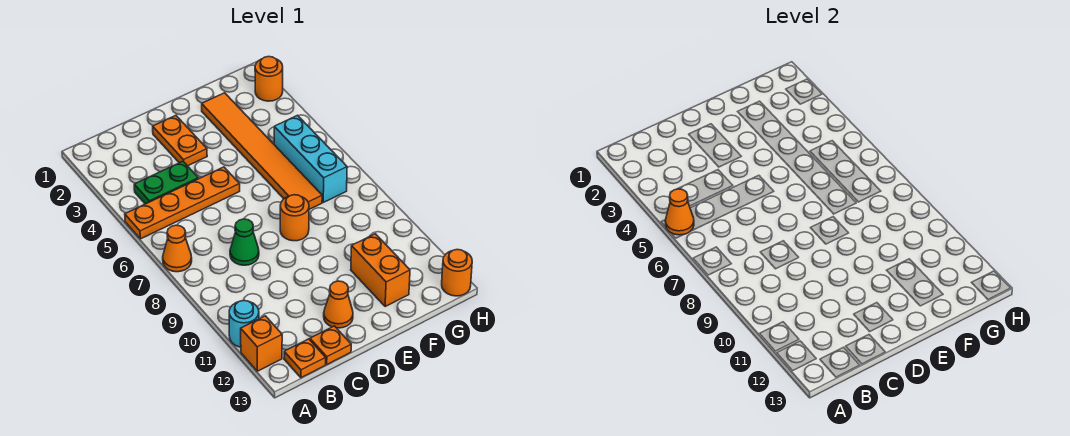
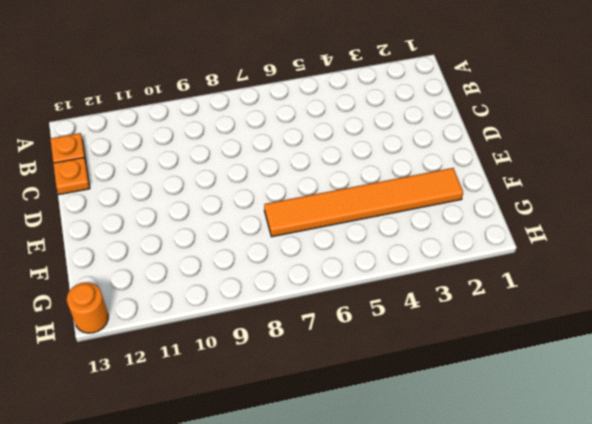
none -> orange 1x4 plate [125,167,240,239]
none -> orange 1x1 cone [163,225,192,272]
none -> cyan 1x1 round brick [229,300,259,347]

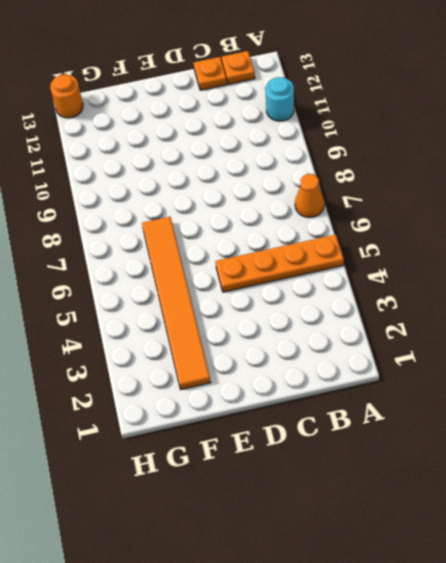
none -> orange 1x1 brick [241,316,282,371]
none -> green 1x2 plate [134,161,198,204]
none -> green 1x1 cone [230,219,259,265]

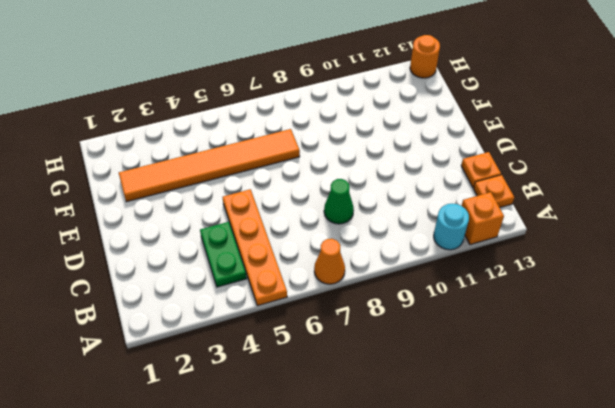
none -> orange 1x2 plate [153,116,207,166]
none -> orange 1x1 cone [324,281,353,328]
none -> orange 1x1 round brick [280,195,309,241]

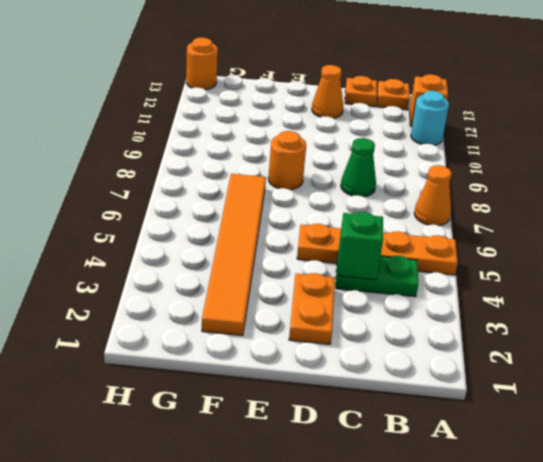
green 1x1 brick [337,212,383,280] -> none
none -> orange 1x2 brick [351,234,410,307]
none -> cyan 1x3 brick [274,115,347,202]
none -> orange 1x1 round brick [255,57,283,101]

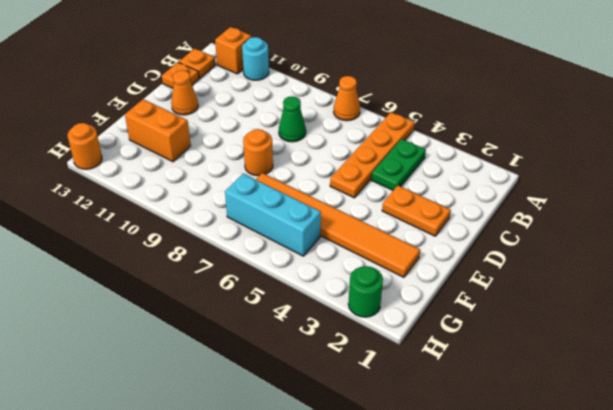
green 1x1 round brick [348,266,383,317] -> orange 1x1 round brick [255,57,283,101]
none -> orange 1x1 cone [665,189,694,235]

